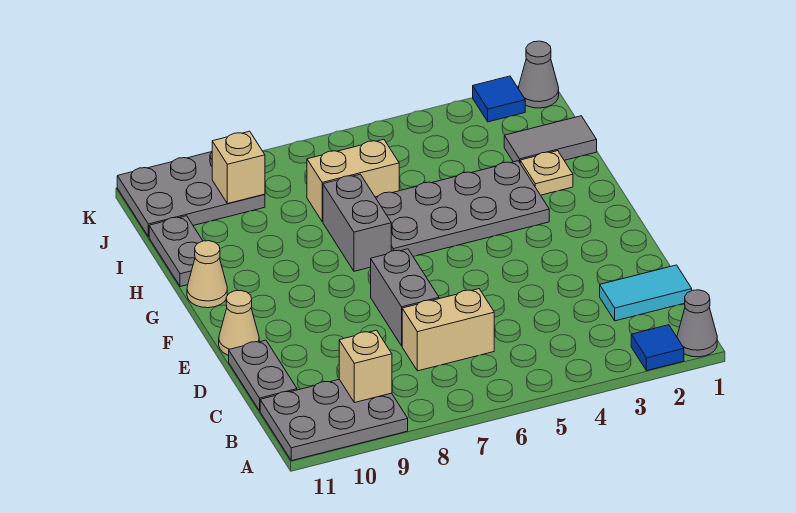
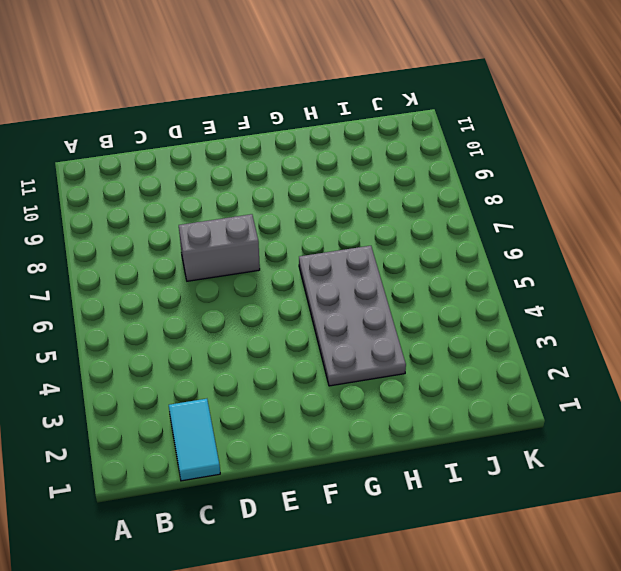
none -> grey 1x1 cone [677,290,717,357]
none -> blue 1x1 tile [631,325,684,371]
none -> grey 2x3 plate [260,379,408,461]

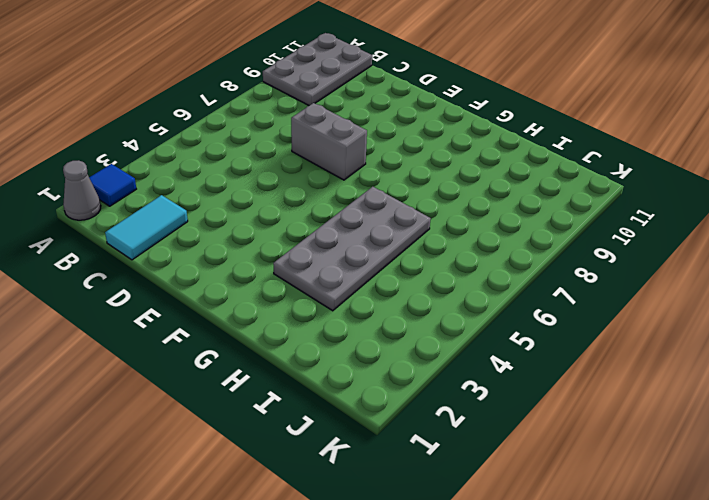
none -> tan 1x2 brick [402,289,494,371]
none -> grey 1x2 plate [229,340,297,411]
none -> tan 1x1 cone [219,290,259,356]

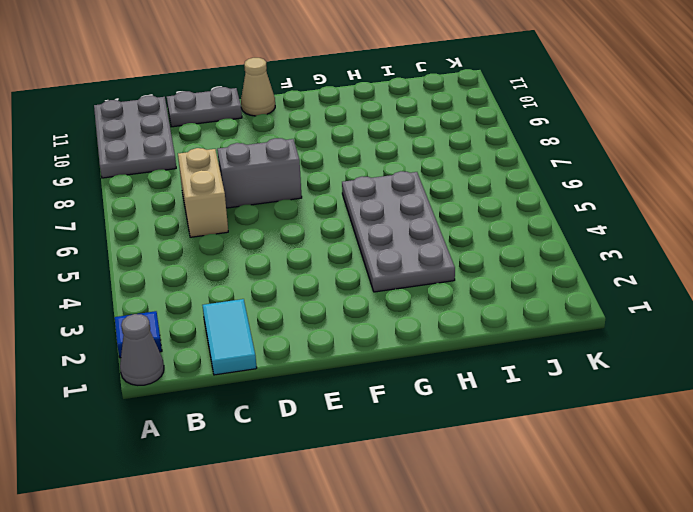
none -> grey 1x2 brick [323,174,391,271]
none -> tan 1x1 cone [187,241,227,308]
none -> tan 1x1 plate [520,151,573,195]

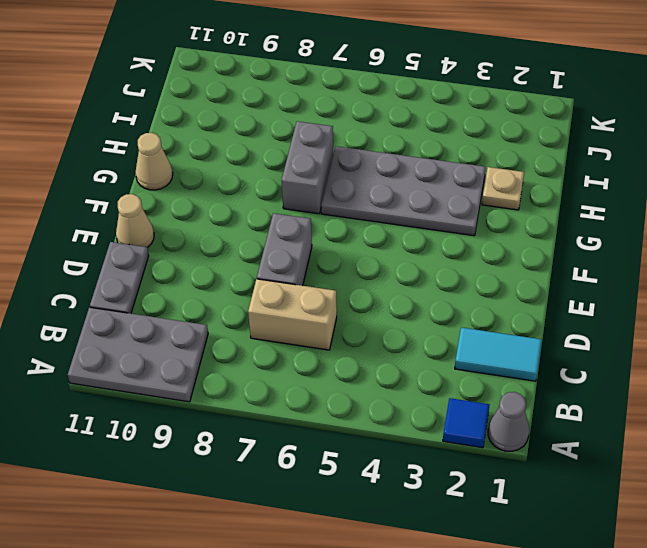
none -> grey 1x2 plate [149,216,203,287]
none -> grey 1x2 tile [504,116,597,162]
none -> tan 1x2 brick [307,139,399,222]

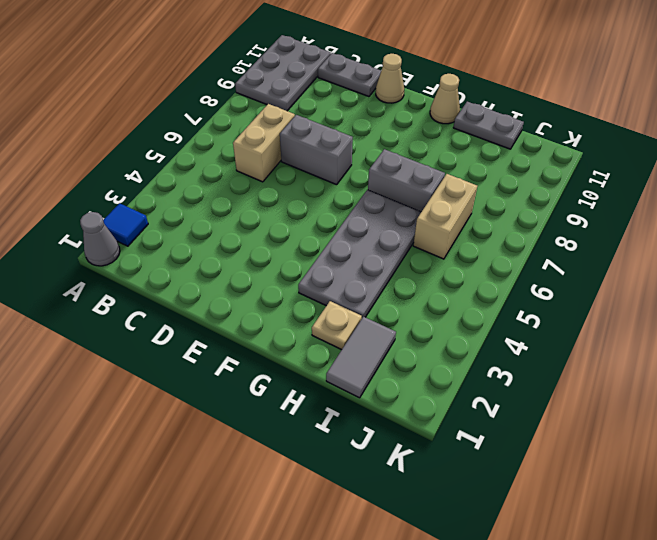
none -> cyan 1x2 tile [600,265,692,321]
none -> grey 2x3 plate [117,152,265,237]
none -> grey 1x1 cone [518,41,559,108]

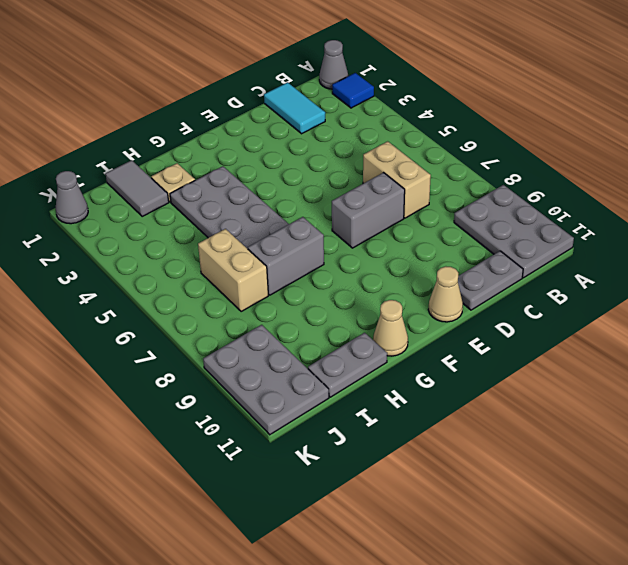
none -> blue 1x1 tile [473,76,525,122]
none -> tan 1x1 brick [339,330,392,403]
none -> tan 1x1 brick [212,131,265,204]

